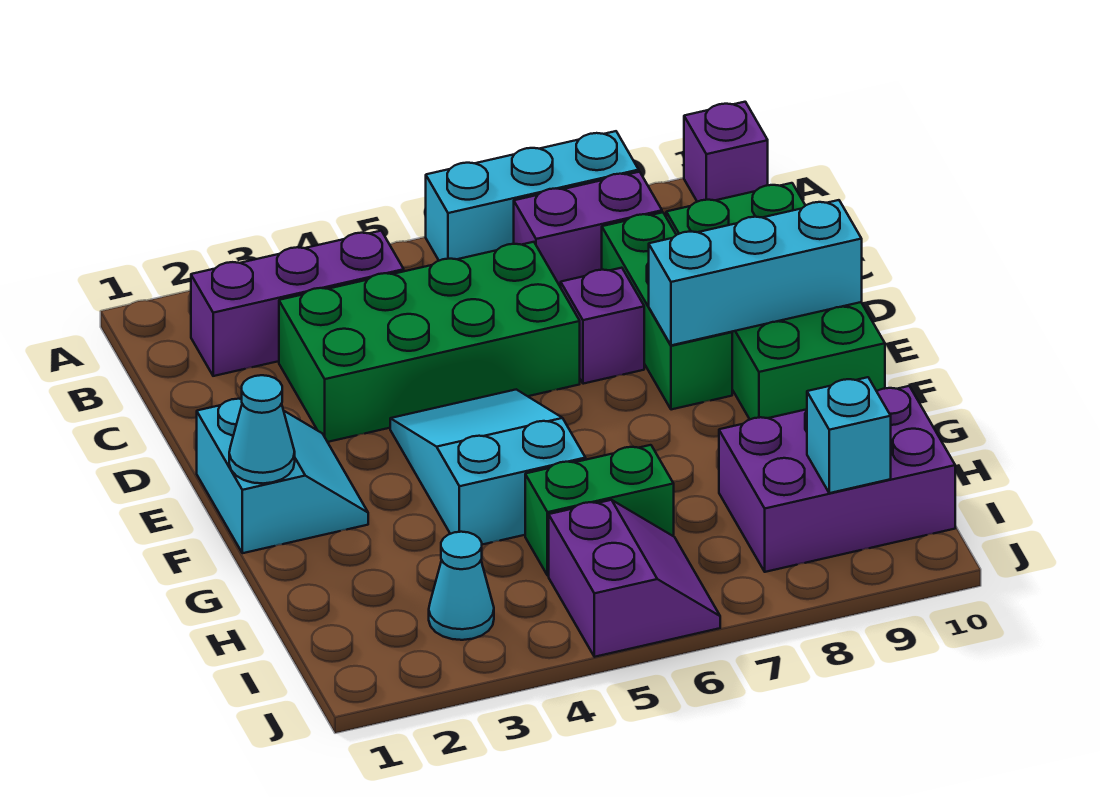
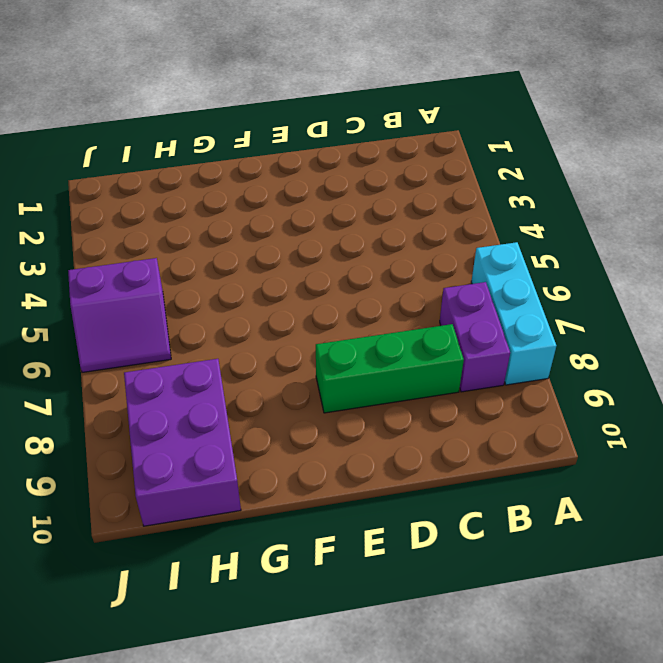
none -> purple 1x1 brick [684,102,768,202]
none -> purple 1x3 brick [191,231,404,376]
none -> green 2x4 brick [279,242,580,442]

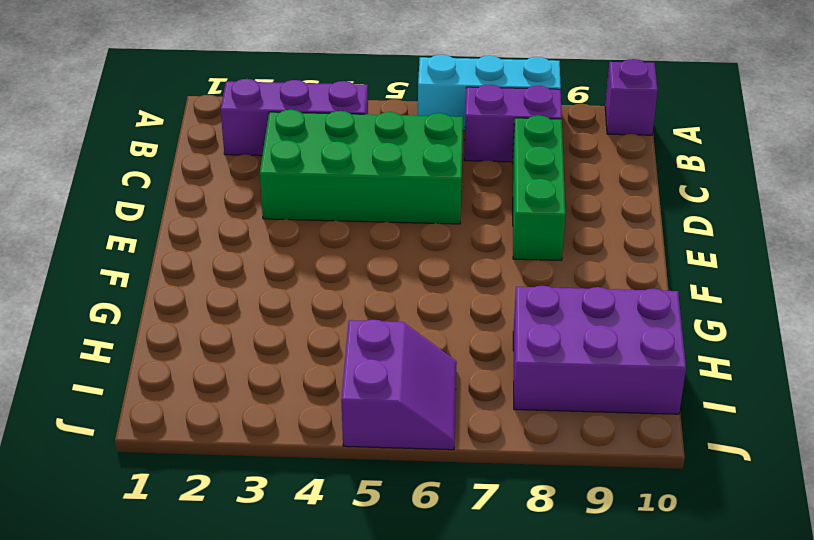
none -> green 2x4 brick [666,183,885,419]
none -> purple 1x1 brick [561,268,644,384]
none -> cyan 2x2 slope [197,399,368,553]

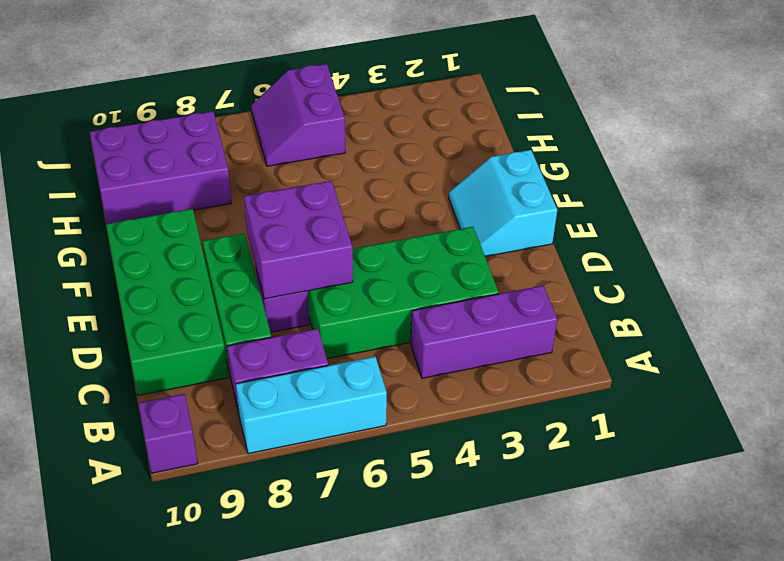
purple 2x2 brick [244,181,353,299] -> none
none -> cyan 2x3 slope [390,389,586,545]
none -> green 1x2 brick [525,445,674,575]
none -> cyan 1x1 cone [429,532,494,640]

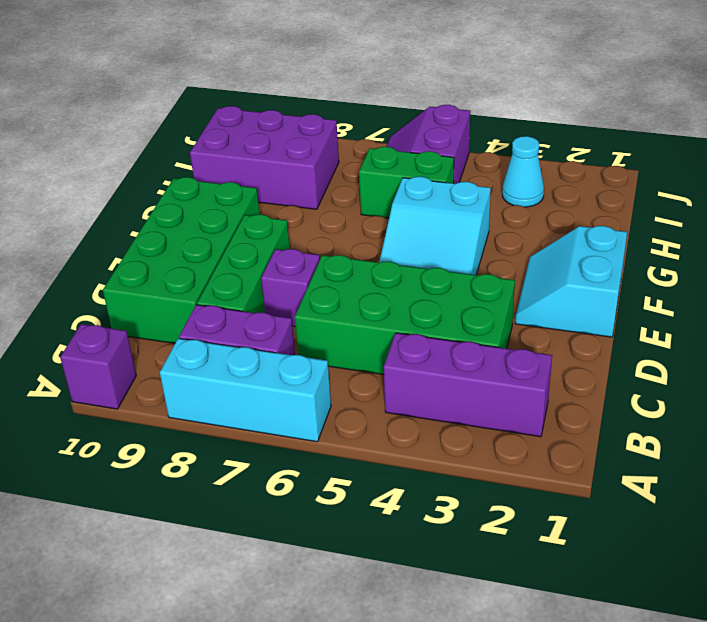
none -> cyan 1x3 brick [649,200,862,345]
none -> cyan 1x1 cone [229,375,295,483]
none -> cyan 1x1 brick [807,377,891,493]

